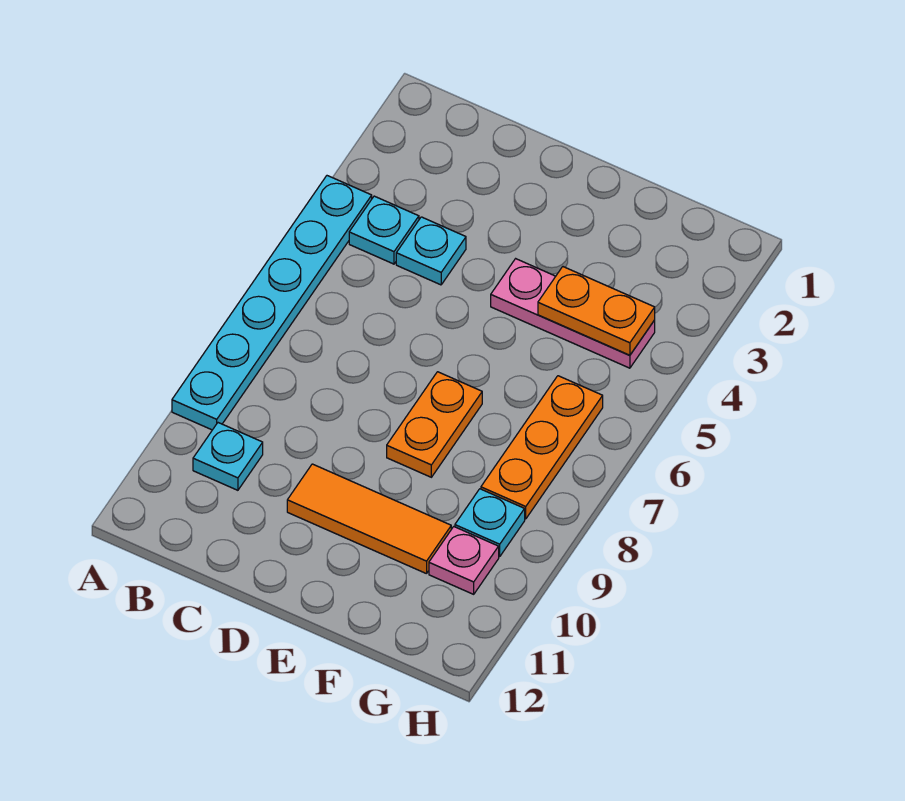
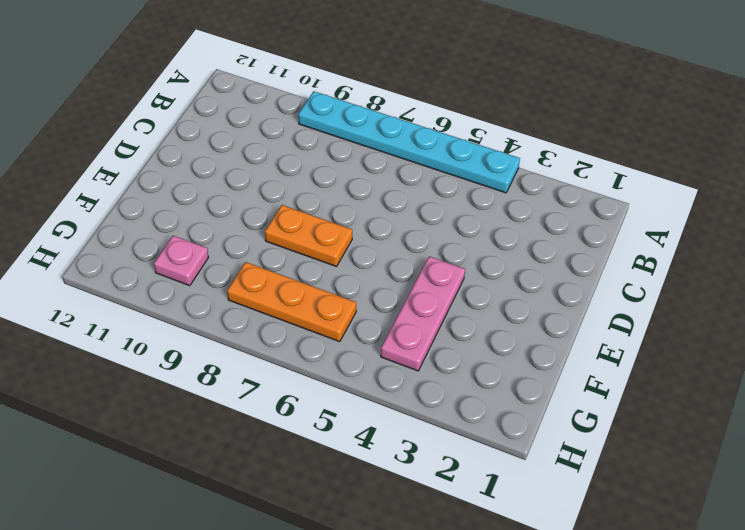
none -> cyan 1x1 plate [349,196,419,264]
none -> cyan 1x1 plate [193,423,263,490]

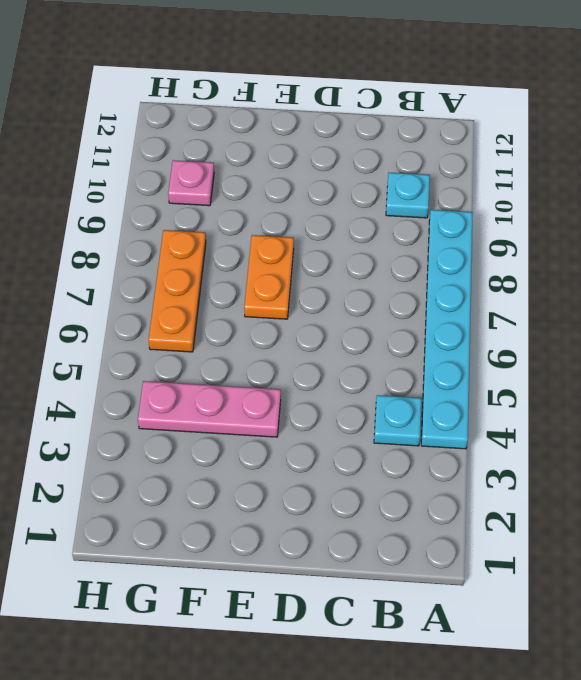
none -> cyan 1x1 plate [396,217,466,285]
none -> orange 1x3 tile [287,464,451,574]

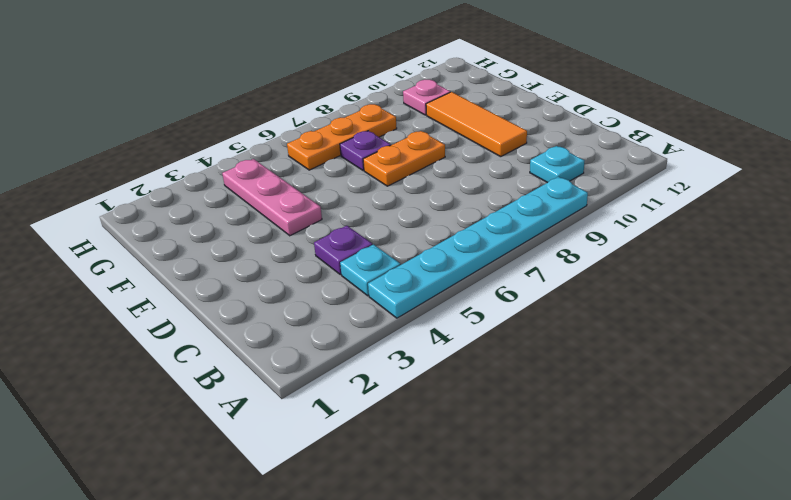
purple 1x1 plate [314,226,372,275] -> cyan 1x1 plate [396,217,466,285]
purple 1x1 plate [340,131,391,171] -> none
none -> cyan 1x1 plate [455,489,525,557]
none -> orange 1x2 plate [538,267,655,355]

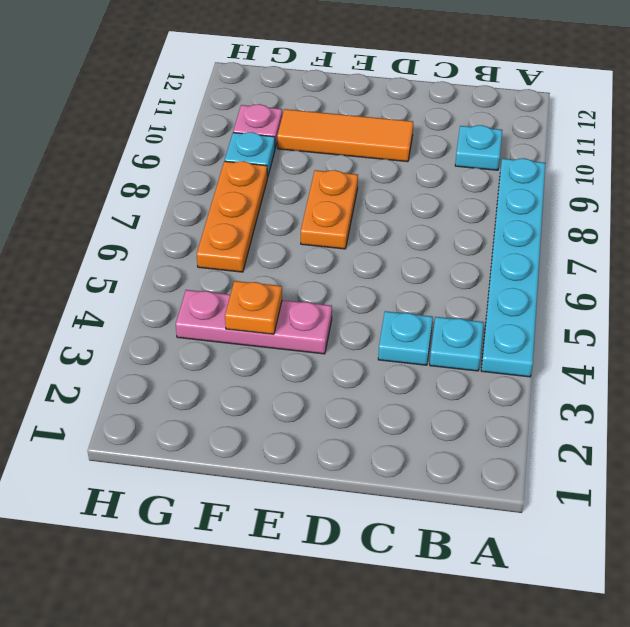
orange 1x1 plate [225,281,282,334] -> orange 1x2 plate [538,267,655,355]

